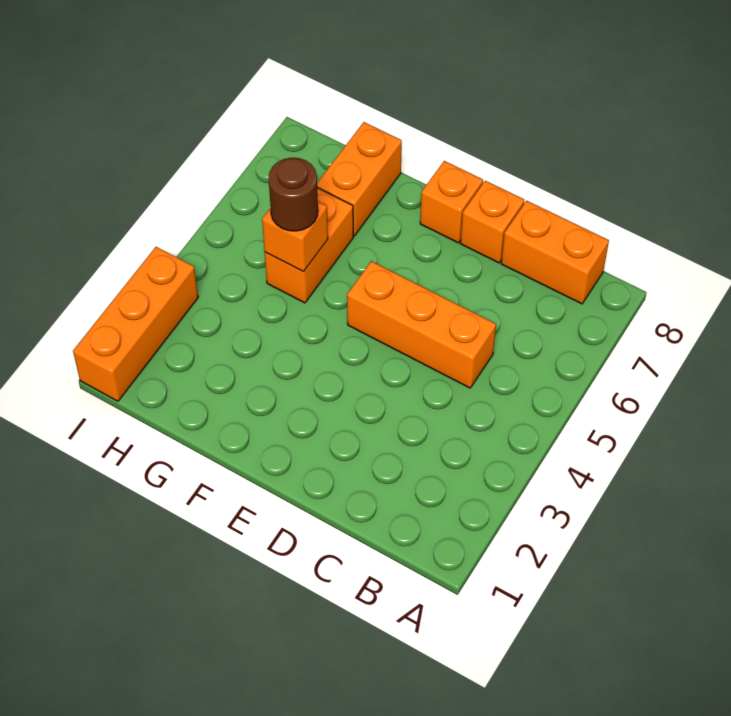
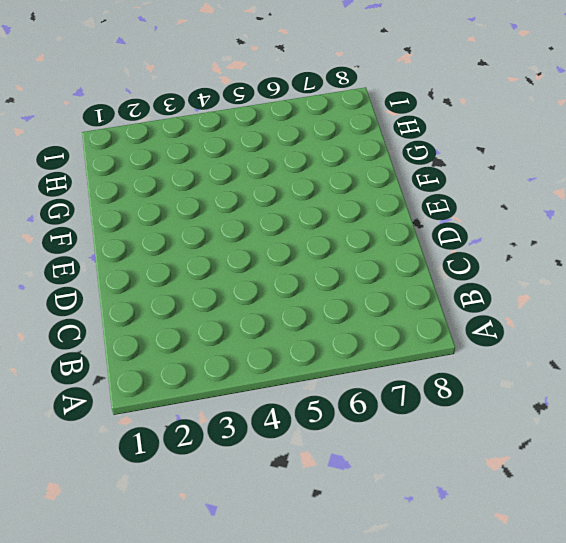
none -> orange 1x2 brick [501,201,609,304]
none -> orange 1x3 brick [347,261,496,388]

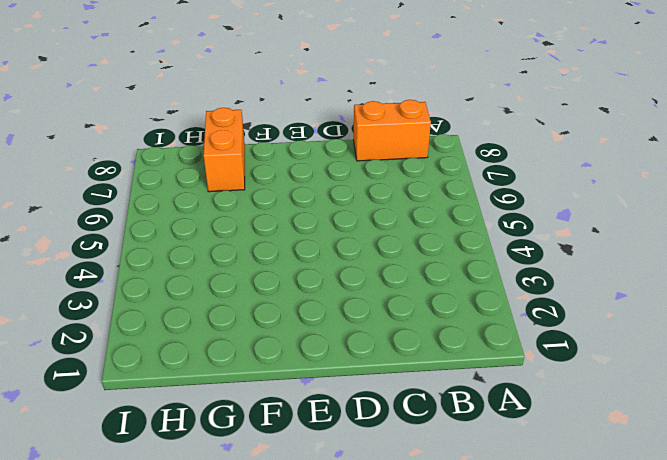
none -> orange 1x3 brick [347,261,496,388]
none -> orange 1x1 brick [460,181,524,263]

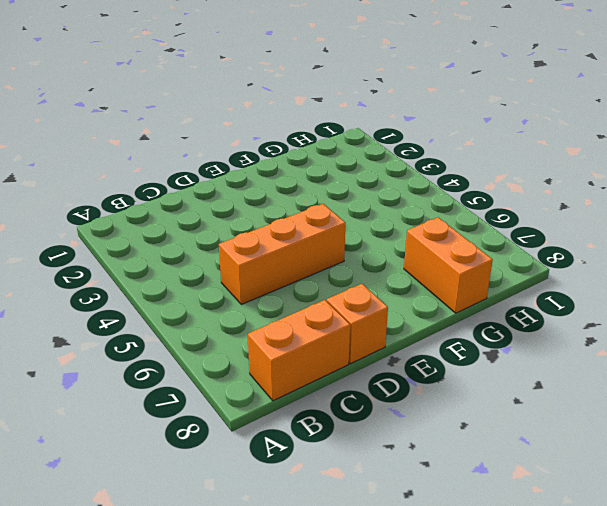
none -> orange 1x1 brick [420,161,483,243]
none -> orange 1x2 brick [265,188,353,303]

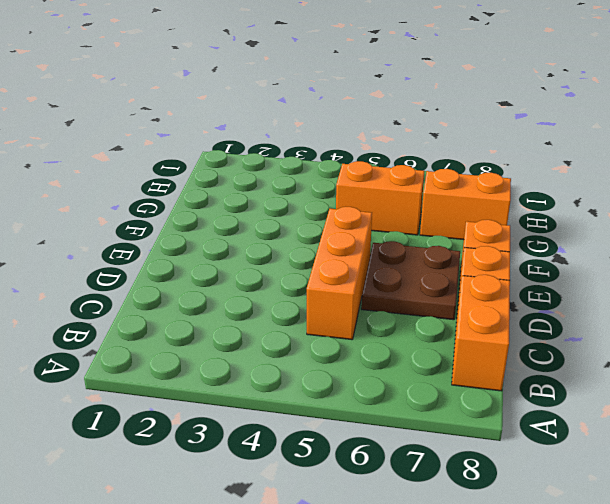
brown 2x2 plate [361,241,460,320] -> none
none -> orange 1x3 brick [73,247,198,401]
none -> orange 1x1 brick [262,201,328,272]

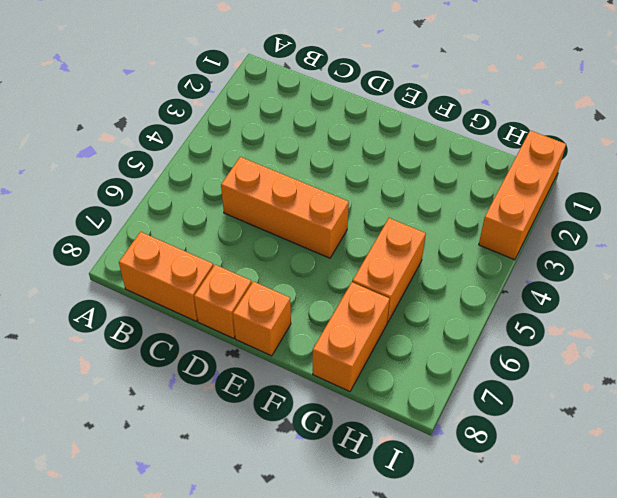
none -> orange 1x1 brick [262,201,328,272]
none -> brown 1x1 round brick [269,158,318,231]

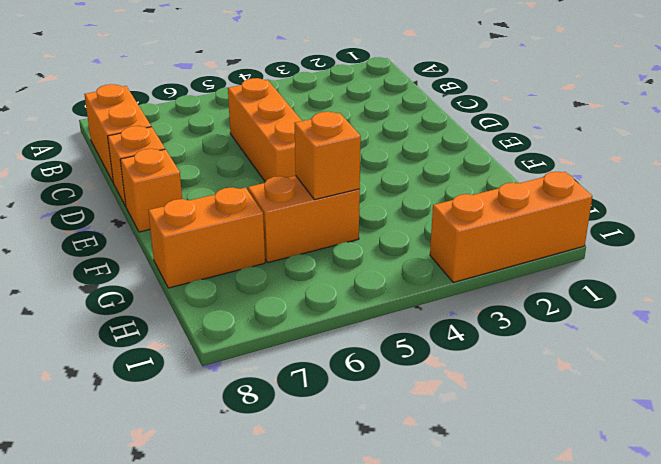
none -> brown 1x1 round brick [269,158,318,231]

